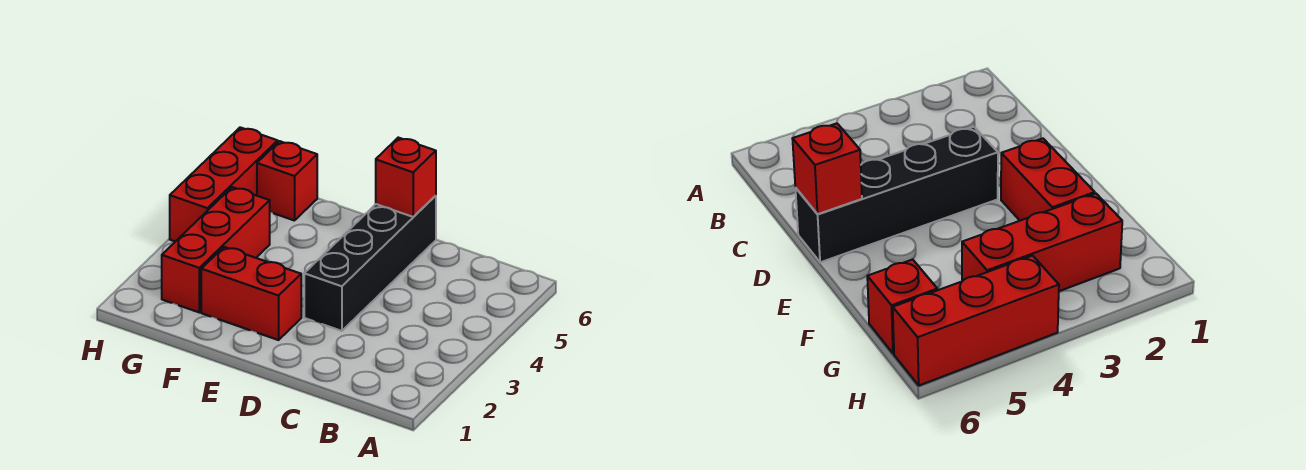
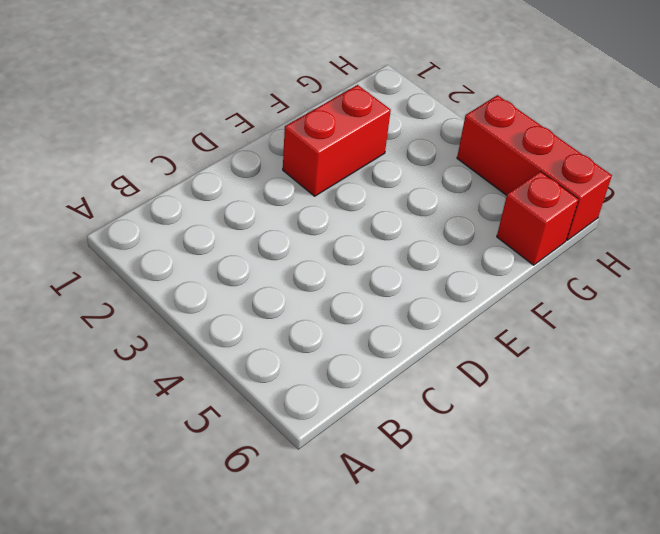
none -> black 1x4 brick [304,196,436,331]
none -> red 1x3 brick [162,187,270,312]

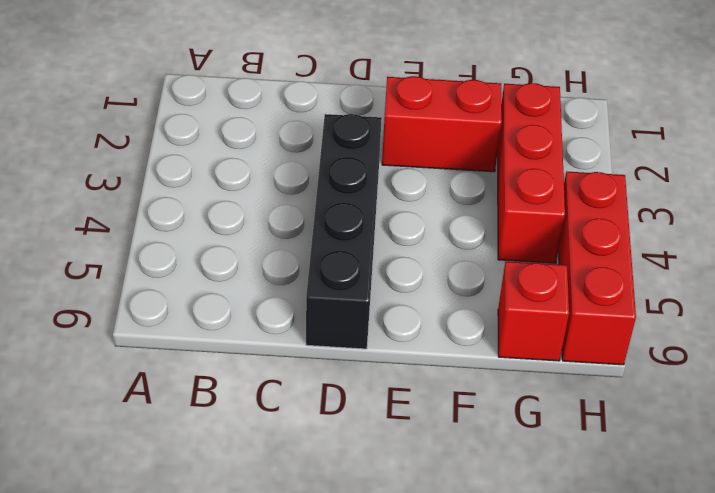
none -> red 1x1 brick [376,138,436,217]

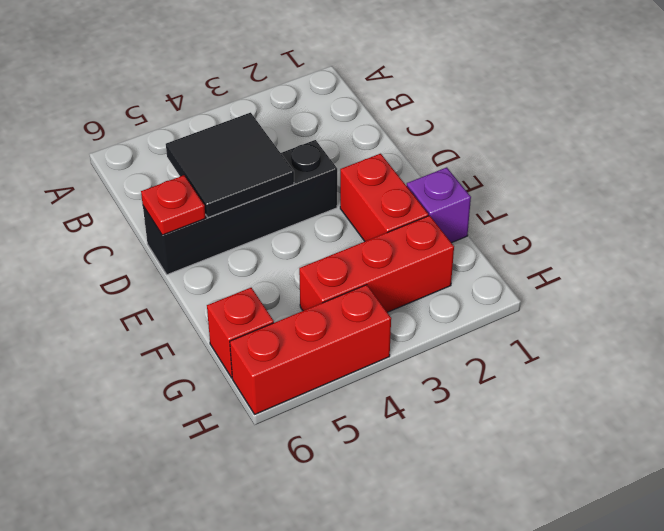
black 2x2 tile [166,113,294,217] -> none
red 1x1 plate [141,175,205,235] -> red 1x1 brick [376,138,436,217]
purple 1x1 brick [407,167,471,243] -> none

